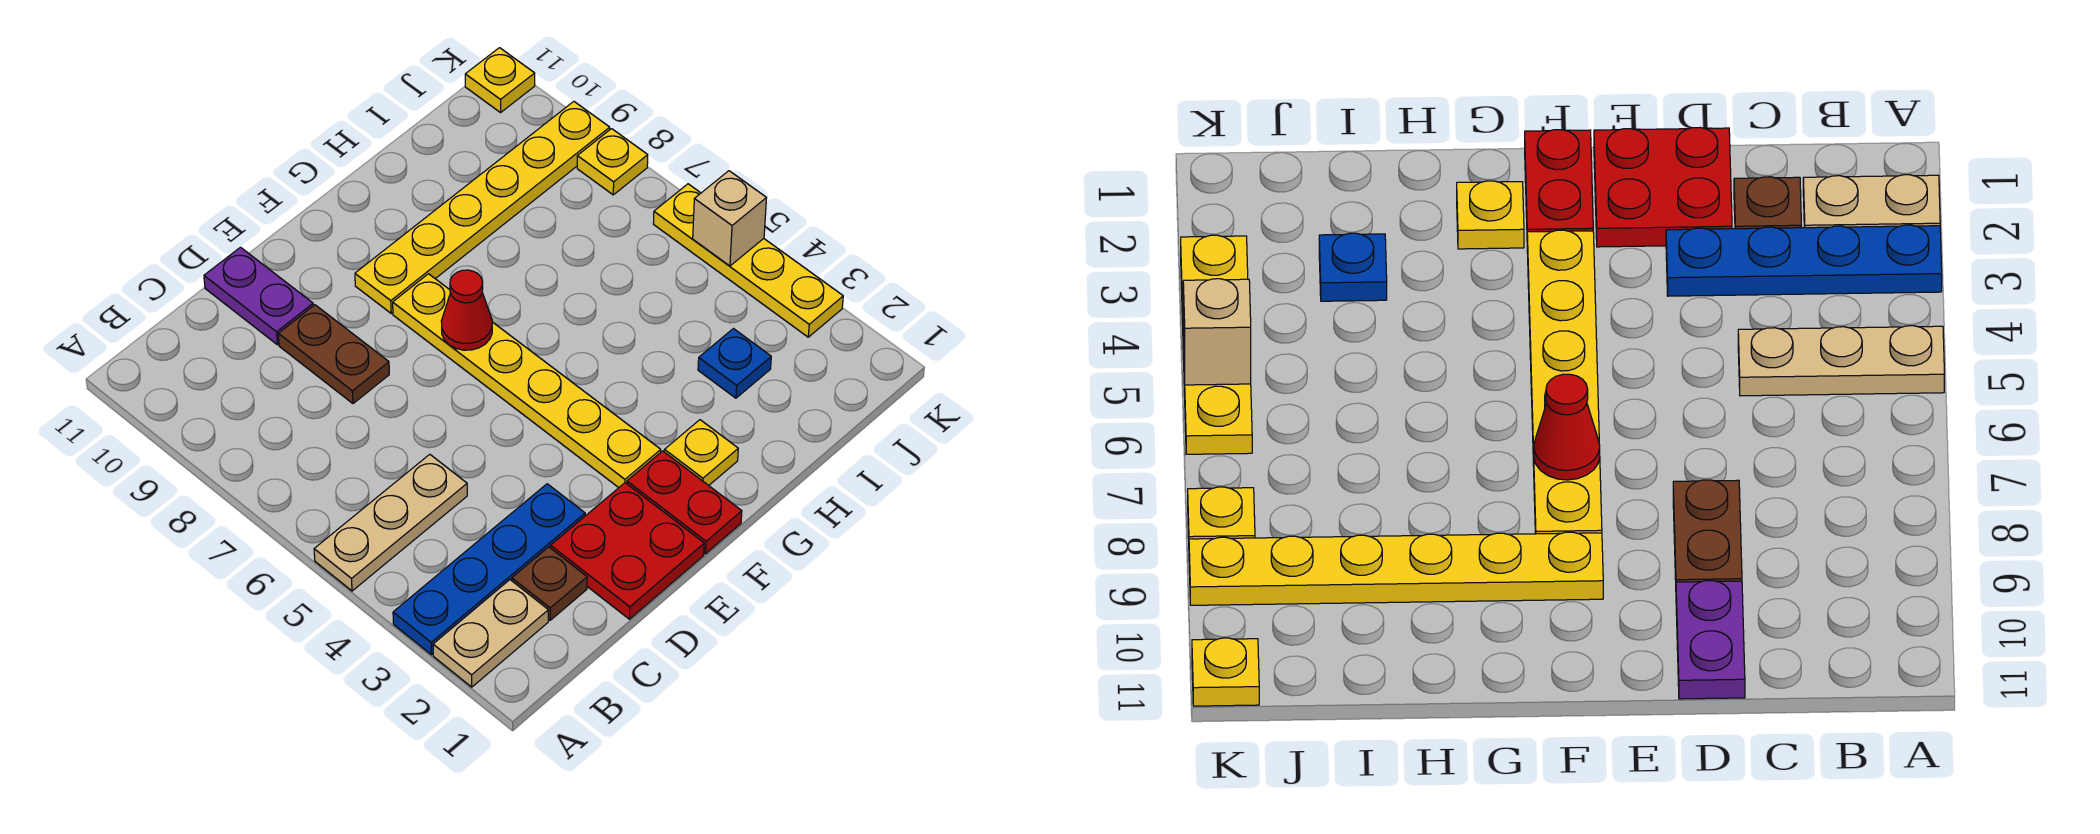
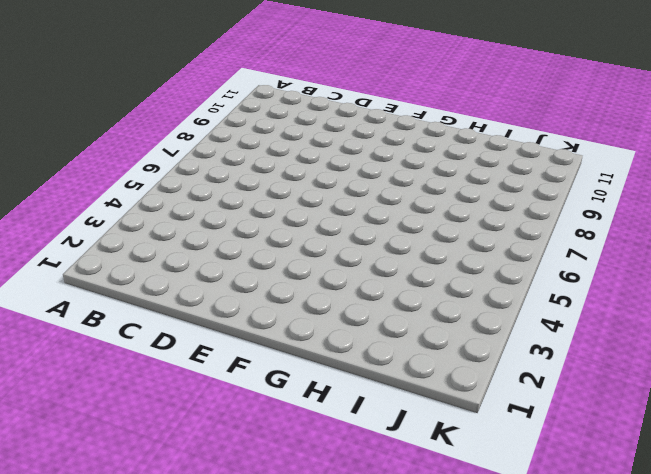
none -> tan 1x2 plate [433,580,548,687]
none -> blue 1x4 plate [393,484,585,655]
none -> tan 1x3 plate [314,454,467,591]

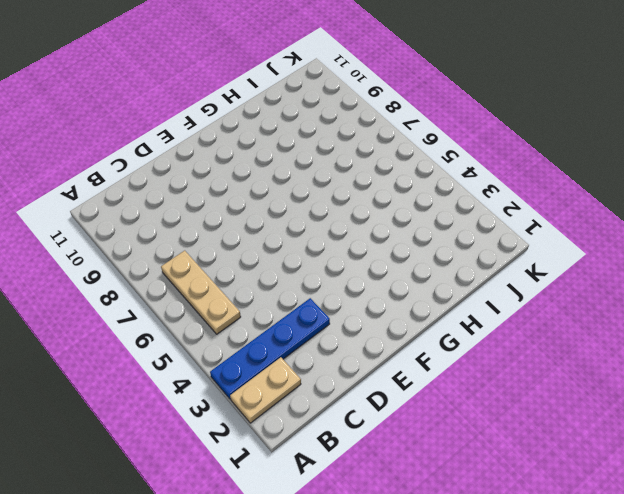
tan 1x3 plate [161,251,241,334] -> tan 1x3 plate turned to [314,454,467,591]
none -> brown 1x1 plate [512,547,587,620]
none -> red 2x2 plate [551,483,704,619]
none -> brown 1x2 plate [278,305,389,404]

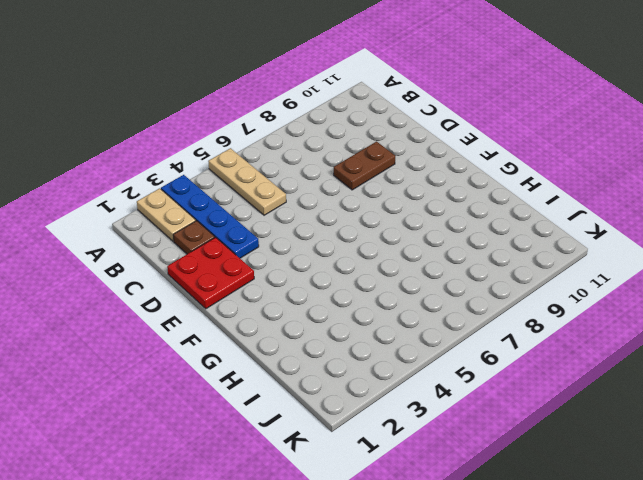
none -> purple 1x2 plate [204,247,313,345]
none -> red 1x2 plate [627,451,742,554]
none -> yellow 1x6 plate [393,274,661,488]

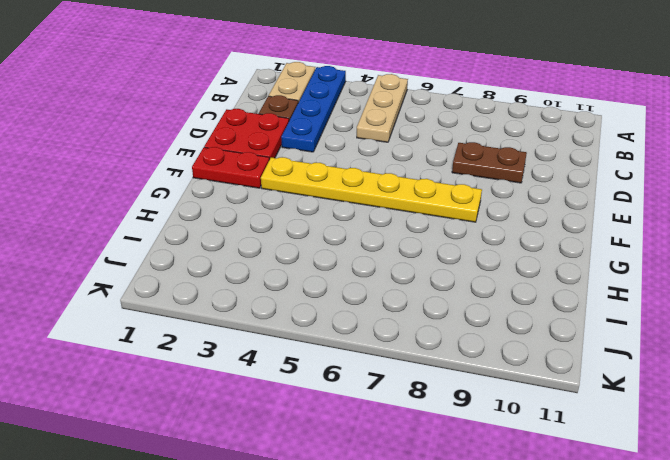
none -> purple 1x2 plate [204,247,313,345]
none -> yellow 1x6 plate [355,102,610,313]
none -> yellow 1x1 plate [664,420,738,485]

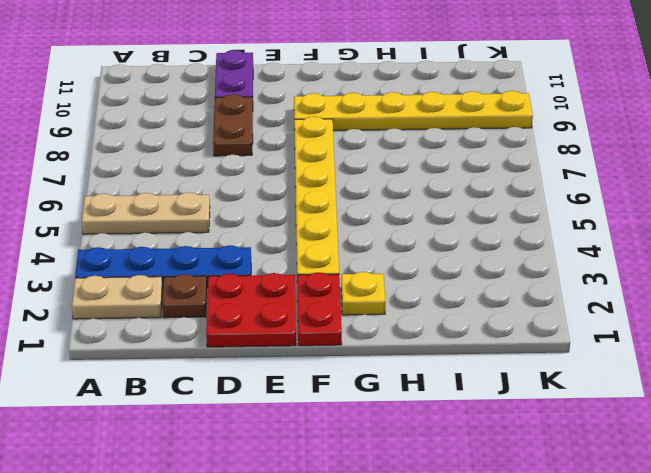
none -> blue 1x1 plate [698,329,771,398]
none -> yellow 1x4 plate [653,184,843,337]
none -> yellow 1x1 plate [577,129,648,195]

